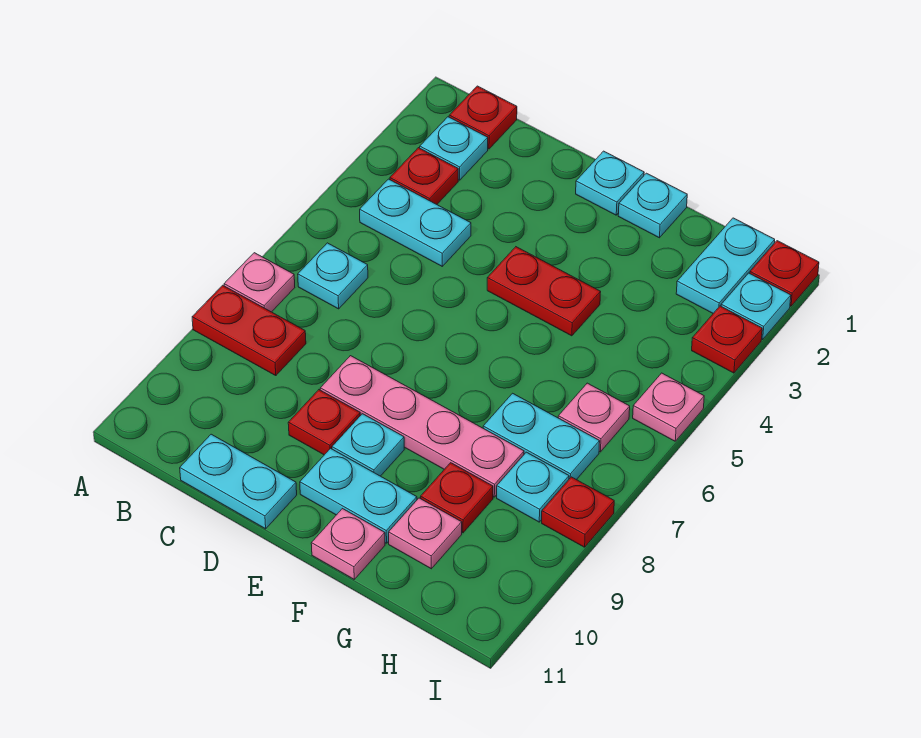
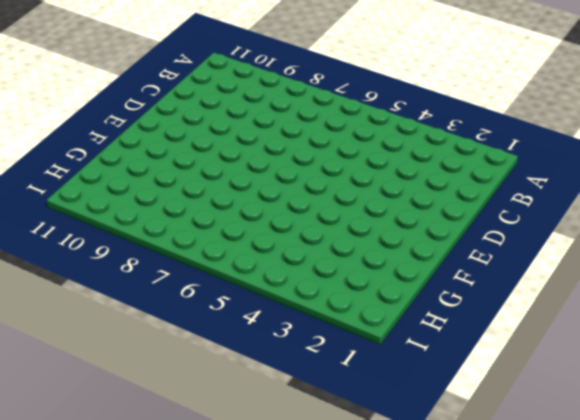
none -> pink 1x1 plate [224,253,295,312]
none -> red 1x2 plate [192,285,306,376]
none -> red 1x1 plate [449,86,517,149]

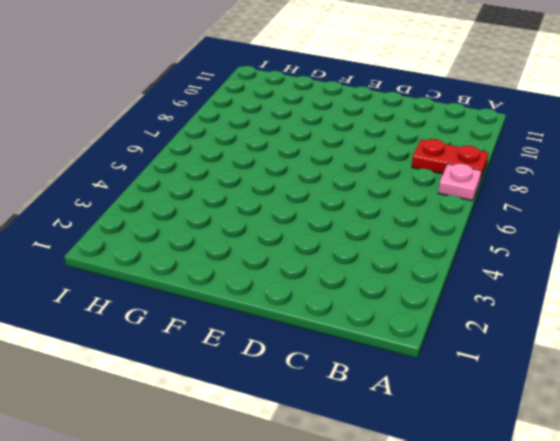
none -> red 1x1 plate [449,86,517,149]
none -> cyan 1x1 plate [420,117,488,180]
none -> red 1x1 plate [390,148,458,204]

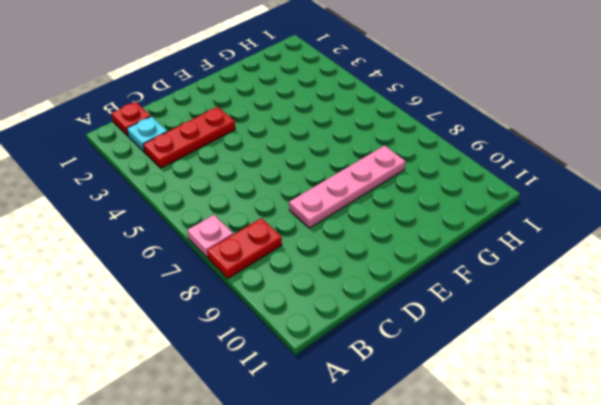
red 1x3 plate [143,107,235,168] -> red 1x1 plate [390,148,458,204]
none -> cyan 1x2 plate [360,179,471,266]
none -> cyan 1x1 plate [298,243,368,309]
none -> cyan 1x2 plate [180,434,297,529]

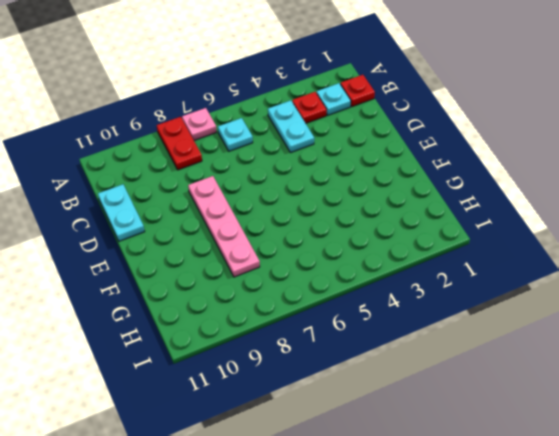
none -> red 1x1 plate [288,390,360,455]
none -> cyan 1x1 plate [576,151,644,215]
none -> red 1x2 plate [487,247,601,336]

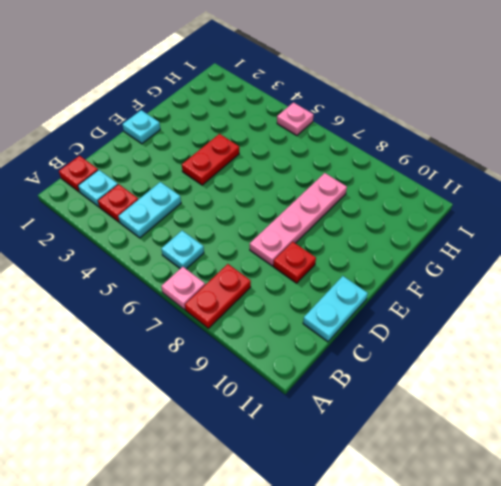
none -> cyan 1x1 plate [332,414,404,476]
none -> cyan 1x2 plate [300,448,417,543]
none -> cyan 1x1 plate [618,173,687,238]

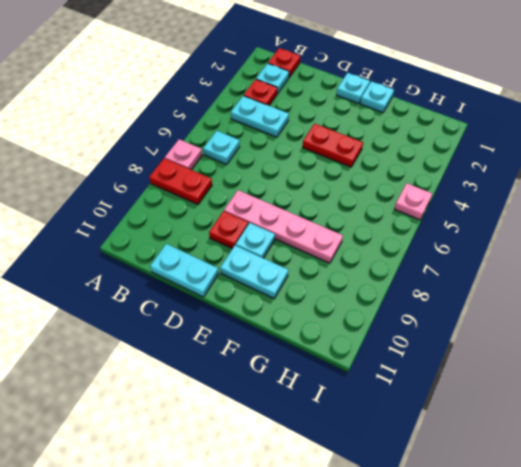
none -> pink 1x1 plate [311,509,385,579]
none -> cyan 1x2 plate [483,393,600,480]
none -> red 1x1 plate [421,463,493,533]

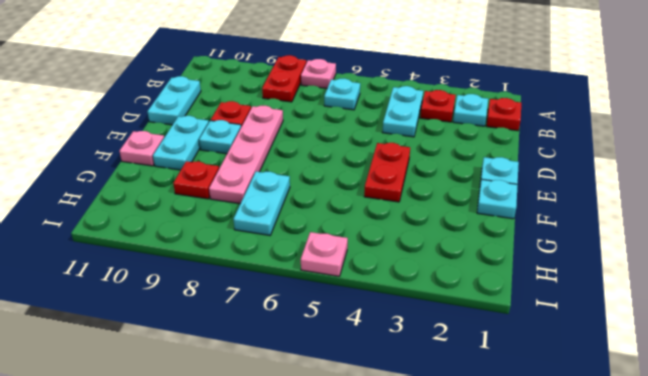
none -> pink 1x1 plate [389,498,462,569]
none -> cyan 1x2 plate [676,218,775,313]
none -> pink 1x1 plate [558,383,630,452]

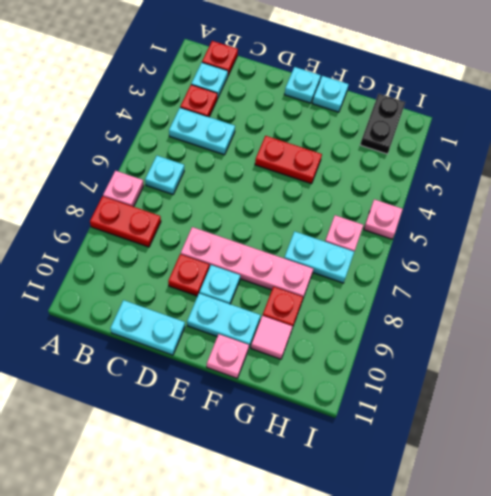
pink 1x1 tile [251,316,293,359] -> pink 1x1 plate [389,498,462,569]
black 1x2 plate [360,94,405,154] -> cyan 1x2 plate [676,218,775,313]
none -> cyan 1x1 plate [497,452,569,522]
none -> red 1x1 plate [750,241,819,306]
none -> cyan 1x1 plate [721,273,791,339]

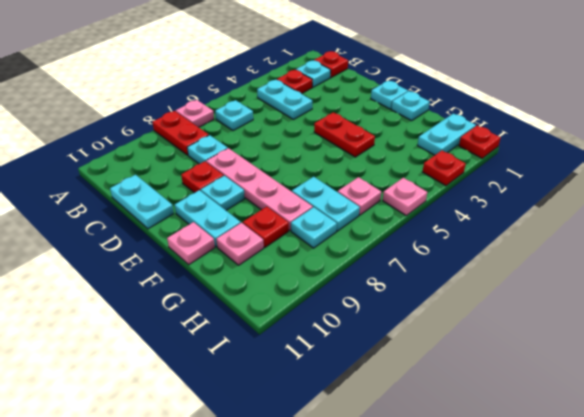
cyan 1x1 plate [187,135,228,164] -> cyan 1x1 plate moved to [721,273,791,339]
none -> red 1x1 plate [542,477,614,547]

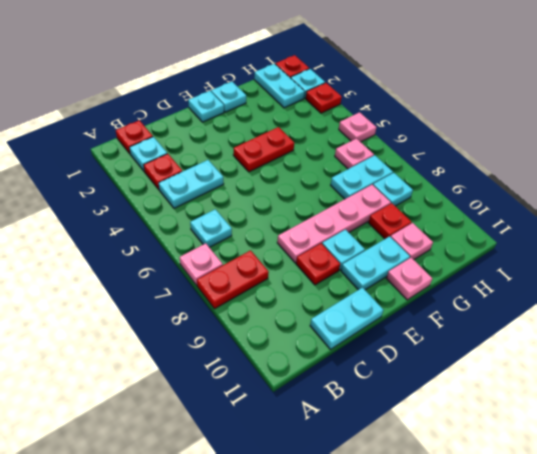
none -> red 1x1 plate [542,477,614,547]

